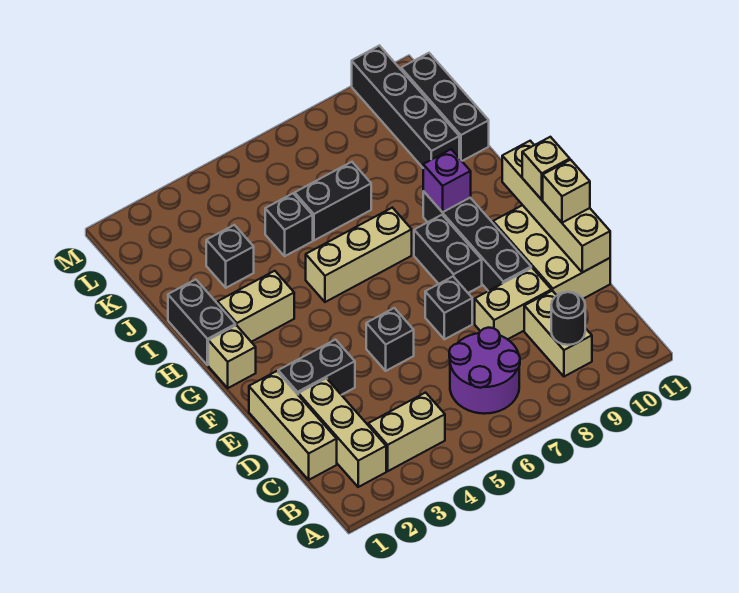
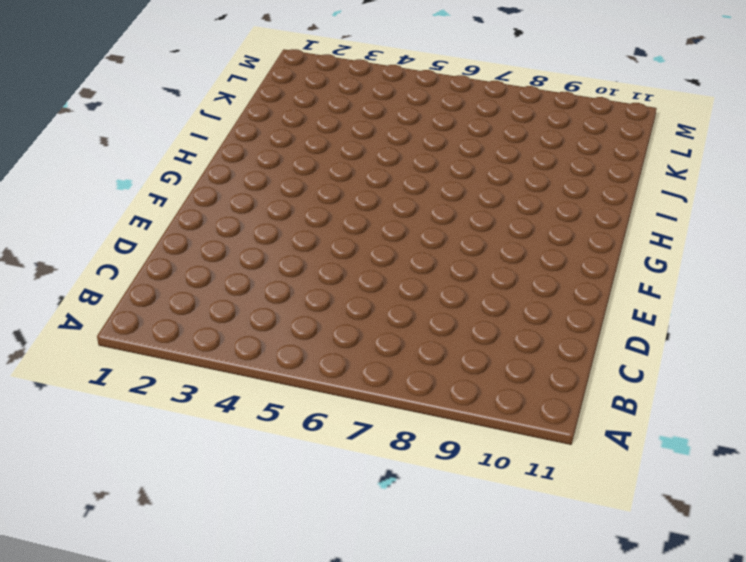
none -> tan 1x3 brick [298,378,386,487]
none -> tan 1x2 brick [368,393,445,471]
none -> purple 2x2 round brick [449,328,520,414]

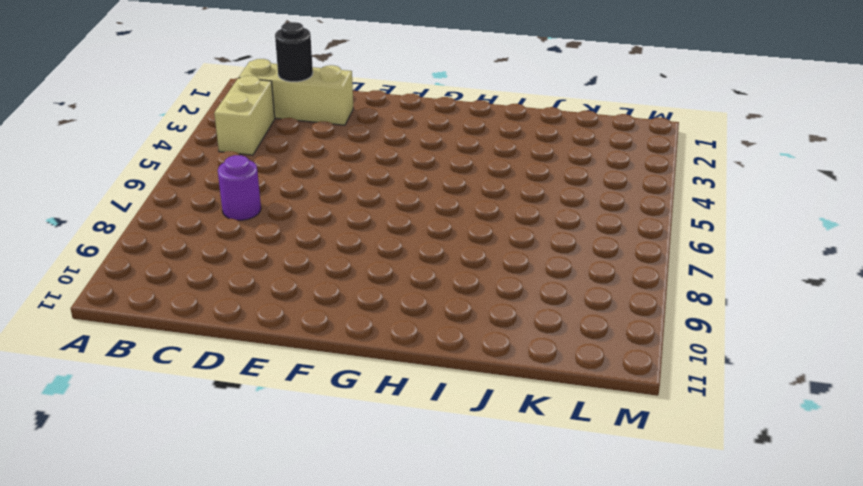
black 1x1 round brick [275,22,313,82] -> black 1x1 round brick moved to [551,292,585,345]
purple 1x1 round brick [218,155,261,220] -> purple 2x2 round brick [449,328,520,414]
none -> tan 1x2 brick [524,291,592,377]
none -> tan 1x3 brick [249,371,337,480]
none -> tan 1x2 brick [475,268,551,339]

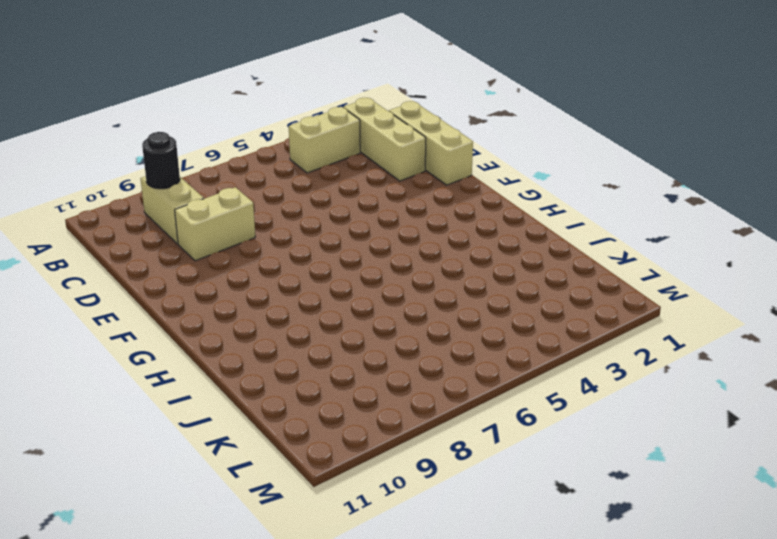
none -> purple 2x2 round brick [449,328,520,414]
none -> tan 2x3 brick [493,205,610,299]
none -> black 1x2 brick [278,340,355,395]

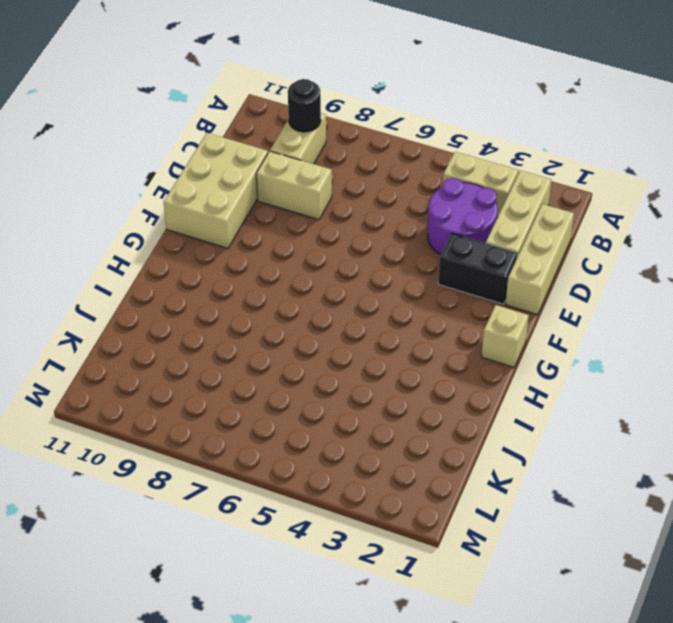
purple 2x2 round brick [427,178,498,255] -> purple 2x2 round brick moved to [449,328,520,414]
none -> black 1x1 brick [366,308,414,371]
none -> black 1x1 brick [425,277,472,339]
none -> black 1x4 brick [423,191,531,291]

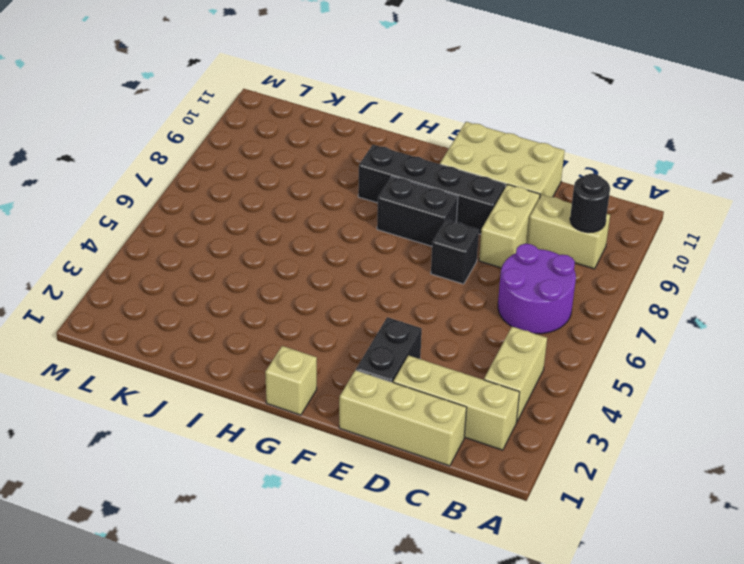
none -> black 1x1 brick [366,308,414,371]
none -> black 1x2 brick [168,279,235,365]
none -> tan 1x2 brick [218,271,294,342]

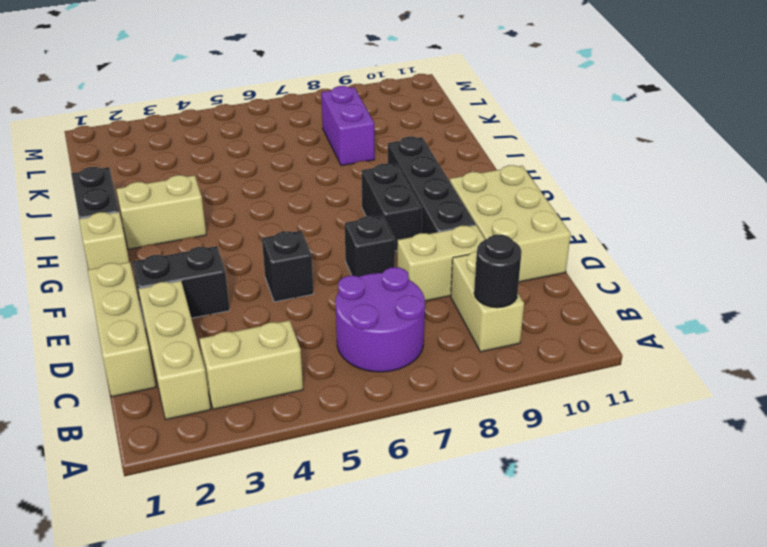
purple 1x2 brick [321,86,375,166] -> none
none -> tan 1x3 brick [306,208,412,302]
none -> black 1x1 brick [206,225,254,288]
none -> black 1x1 brick [265,193,313,256]

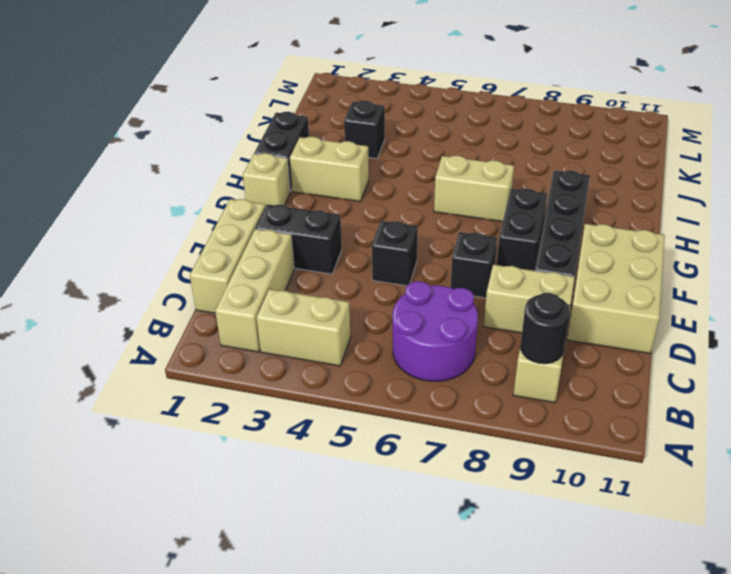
tan 1x2 brick [434,156,514,222] -> tan 1x3 brick [306,208,412,302]
none -> black 1x1 brick [265,193,313,256]
none -> black 1x2 brick [295,162,371,240]
none -> black 1x4 brick [352,46,459,167]

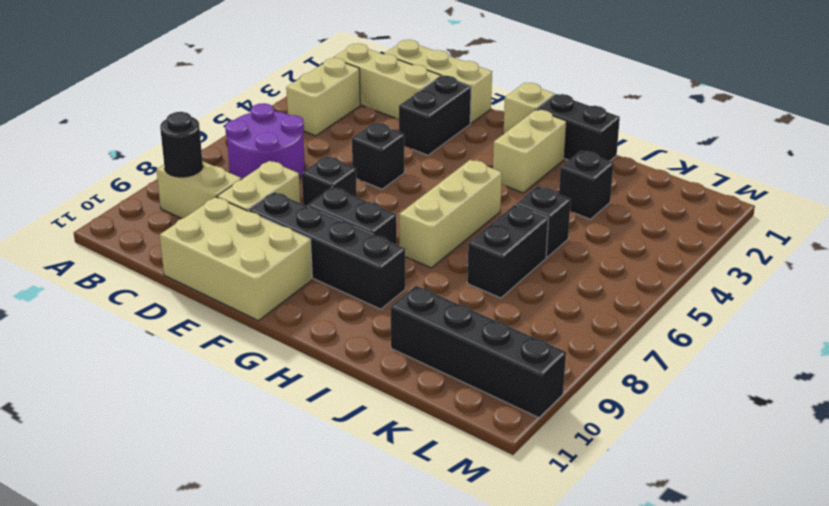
none -> black 1x3 brick [401,53,489,161]
none -> tan 1x4 brick [502,141,610,272]
none -> purple 1x1 brick [423,149,471,212]

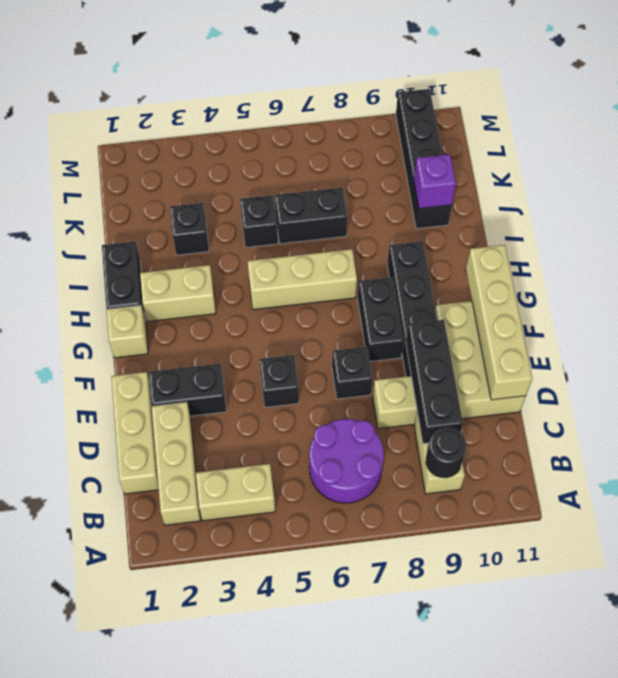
black 1x3 brick [406,320,463,444] -> black 1x3 brick moved to [401,53,489,161]
purple 1x1 brick [414,154,456,208] -> purple 1x1 brick moved to [423,149,471,212]
none -> tan 1x1 brick [543,160,590,223]
none -> tan 1x1 brick [522,137,570,200]

